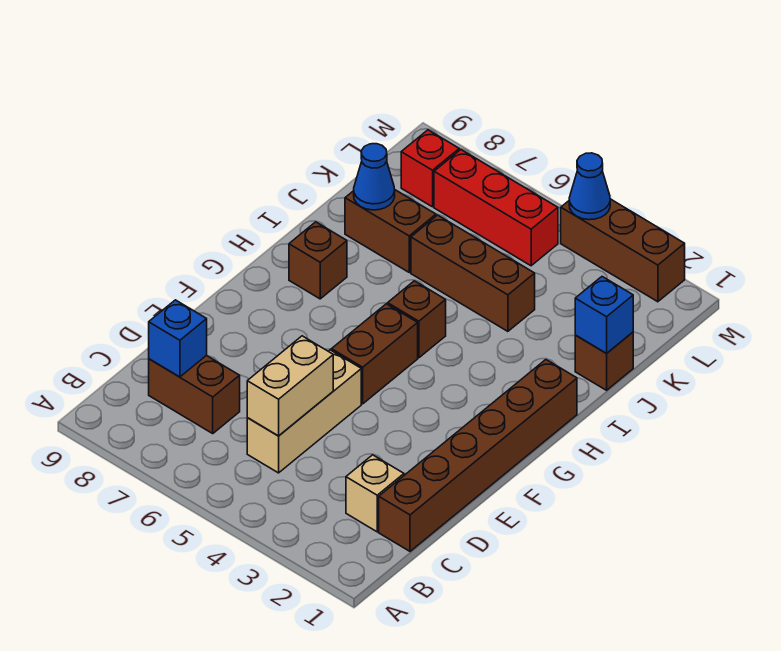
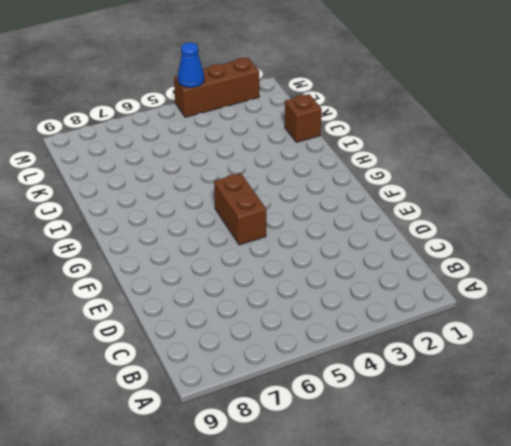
none -> brown 1x6 brick [379,360,577,551]
none -> tan 1x1 brick [346,455,404,532]
none -> tan 1x3 brick [247,350,361,473]

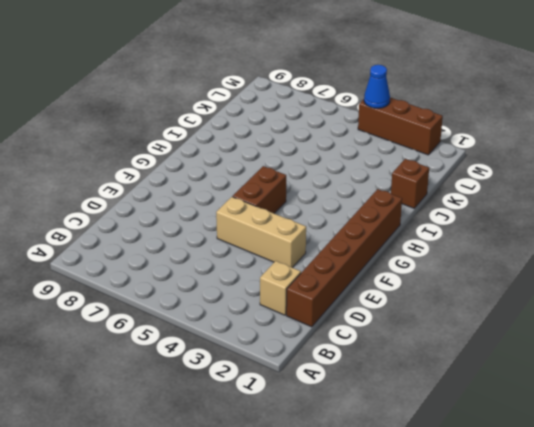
tan 1x3 brick [216,197,306,268] -> tan 1x3 brick turned to [247,350,361,473]
none -> brown 1x2 brick [149,356,240,433]
none -> brown 1x1 brick [388,281,446,358]
none -> brown 1x1 brick [289,222,347,299]

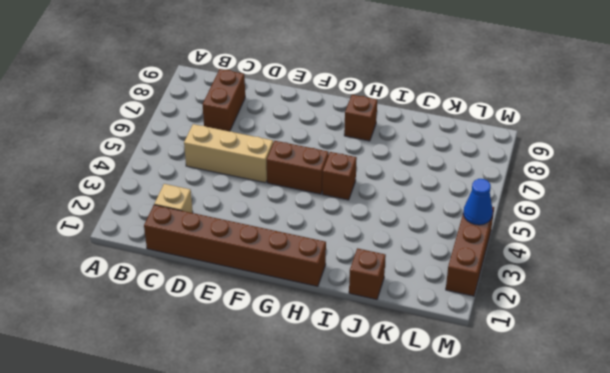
none -> brown 1x3 brick [411,215,535,331]
none -> brown 1x2 brick [345,190,436,272]
none -> red 1x3 brick [434,150,558,266]

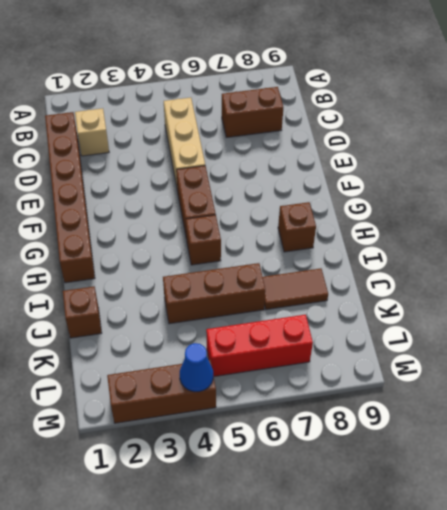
brown 1x2 tile [263,268,328,309] -> brown 1x2 brick [345,190,436,272]
none -> red 1x1 brick [401,130,459,207]
none -> tan 1x2 brick [247,336,333,436]
none -> blue 1x1 brick [149,300,207,377]

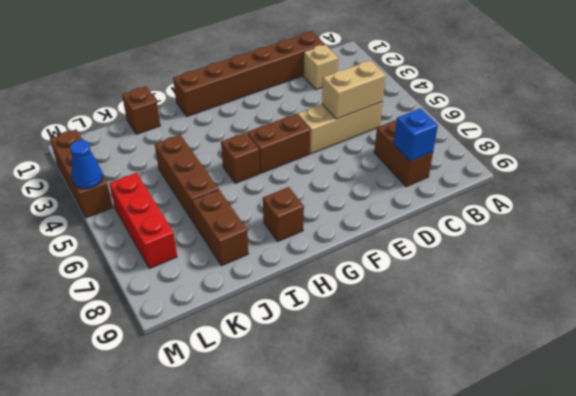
none -> red 1x1 brick [401,130,459,207]
none -> blue 1x1 brick [575,277,633,353]
none -> blue 1x1 cone [354,144,395,210]

